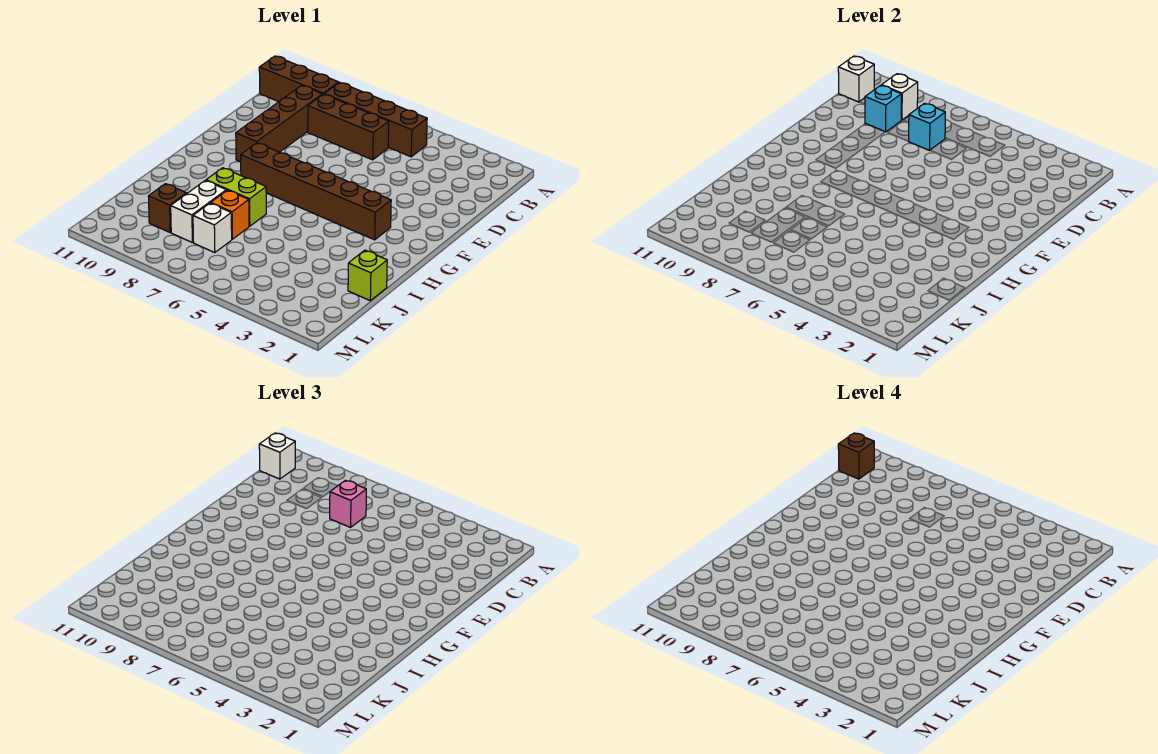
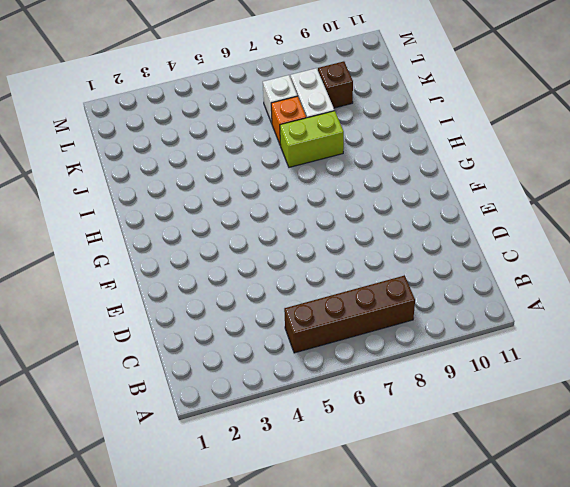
none -> brown 1x3 brick [259,56,339,102]
none -> brown 1x3 brick [308,94,389,160]
none -> brown 1x4 brick [236,85,322,162]

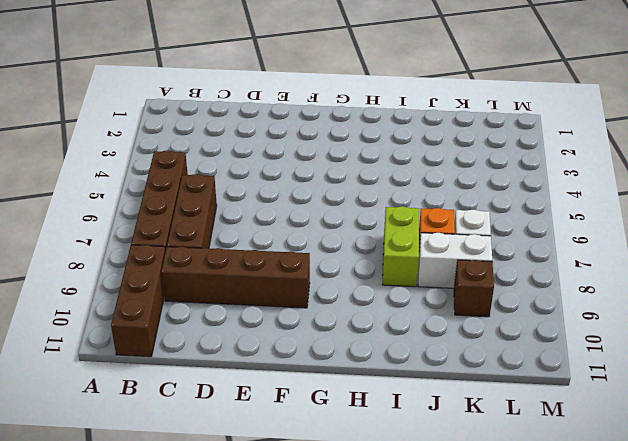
none -> brown 1x6 brick [241,143,391,240]
none -> lime 1x1 brick [348,250,387,301]
none -> white 1x1 brick [882,74,918,120]

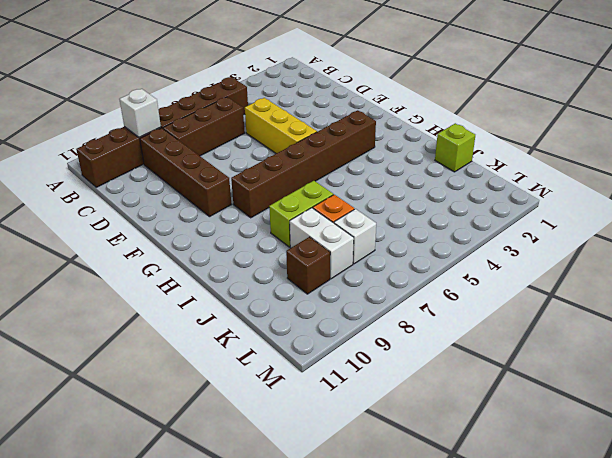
yellow 1x3 brick [245,98,317,154] -> none
none -> white 1x1 brick [838,56,874,102]
none -> cyan 1x1 brick [908,103,945,150]
none -> cyan 1x1 brick [865,85,901,132]

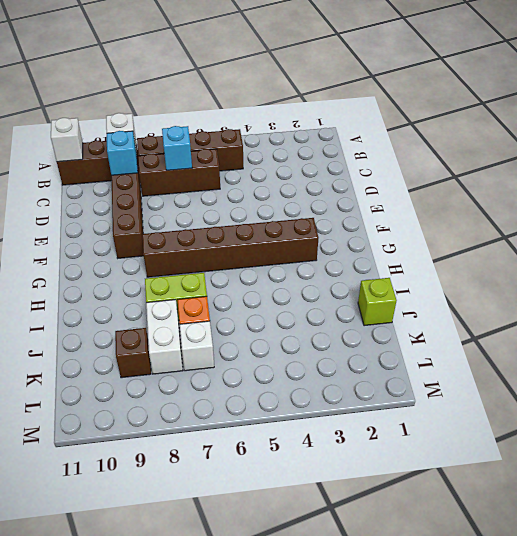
none -> white 1x1 brick [259,433,295,479]
none -> pink 1x1 brick [330,480,366,527]
none -> brown 1x1 brick [838,433,874,479]

